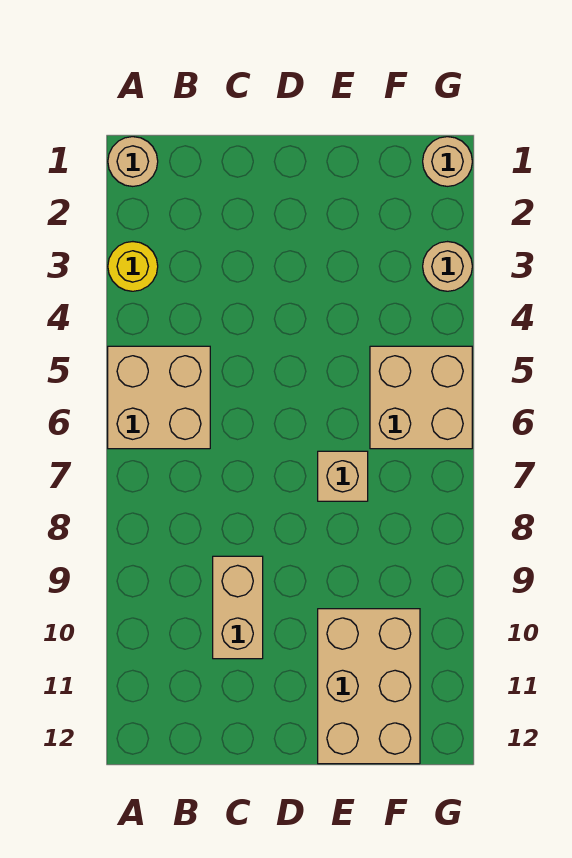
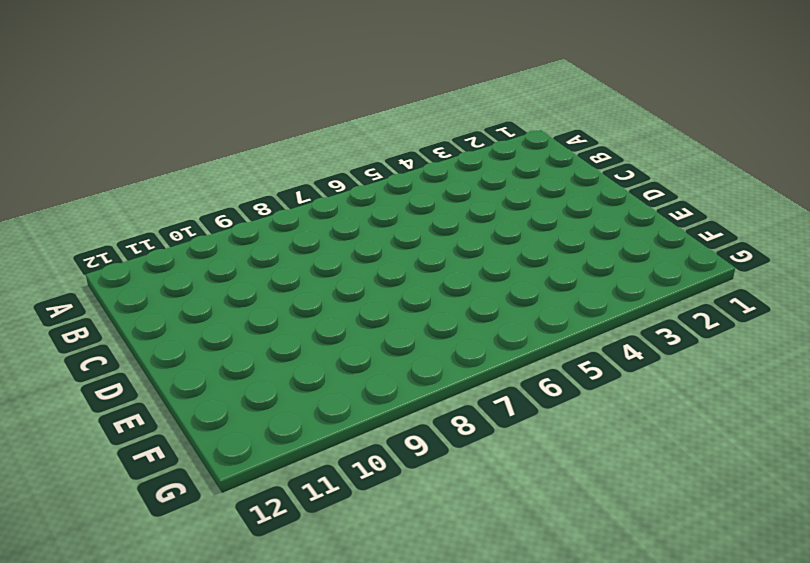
none -> tan 1x1 round brick [108,137,158,186]
none -> yellow 1x1 round brick [108,242,158,291]

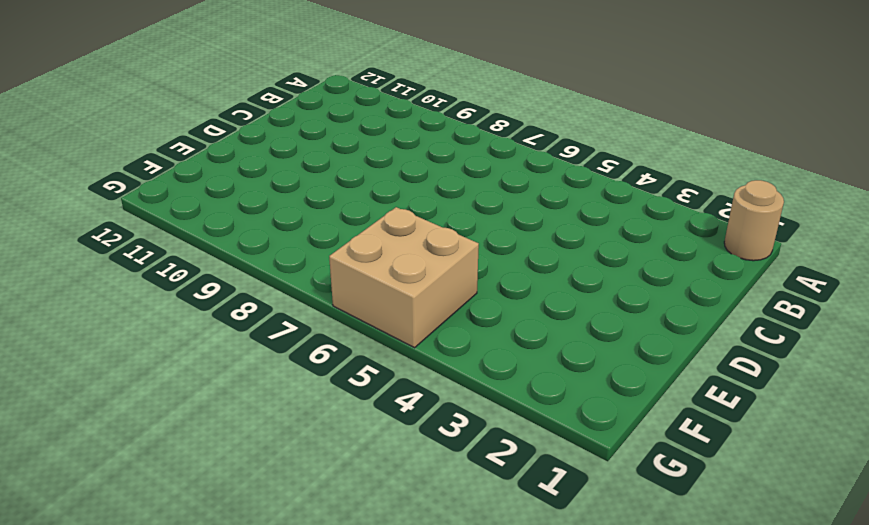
none -> yellow 1x1 round brick [108,242,158,291]
none -> tan 2x2 brick [108,346,210,449]

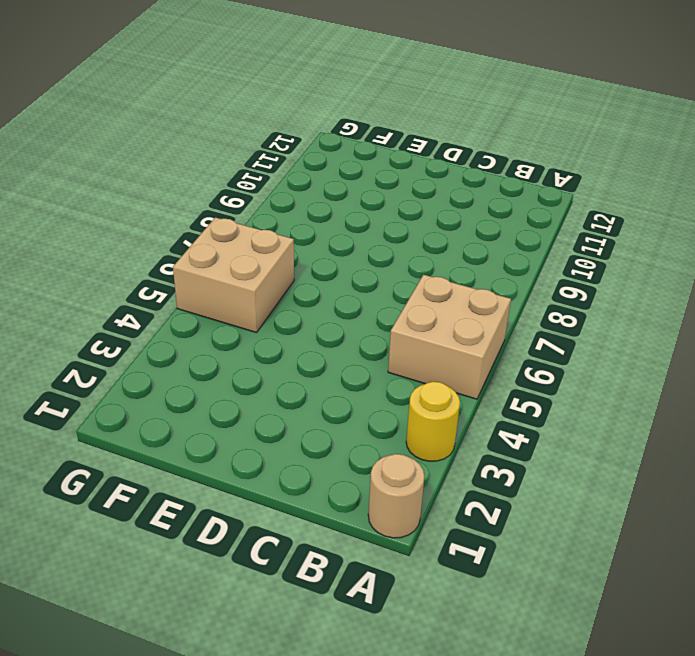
none -> tan 1x2 brick [213,556,263,659]
none -> tan 1x1 brick [318,451,368,501]

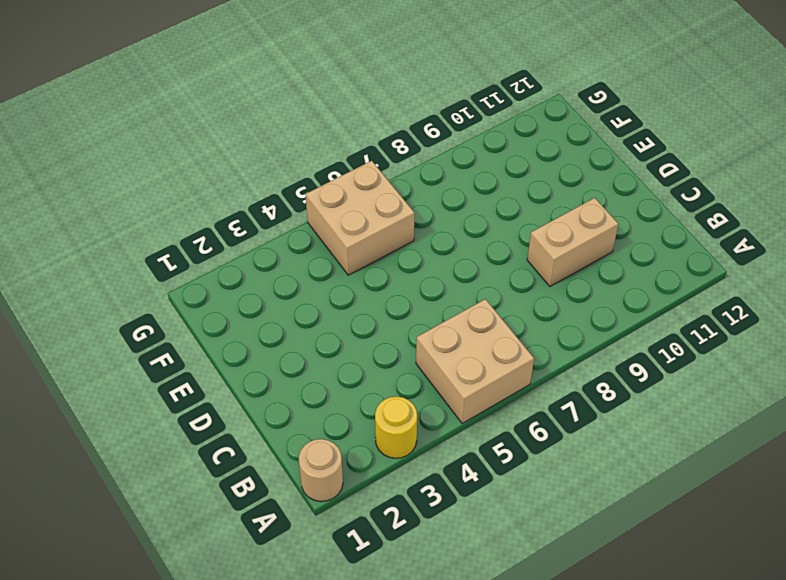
none -> tan 1x1 brick [318,451,368,501]
none -> tan 2x3 brick [318,609,420,764]

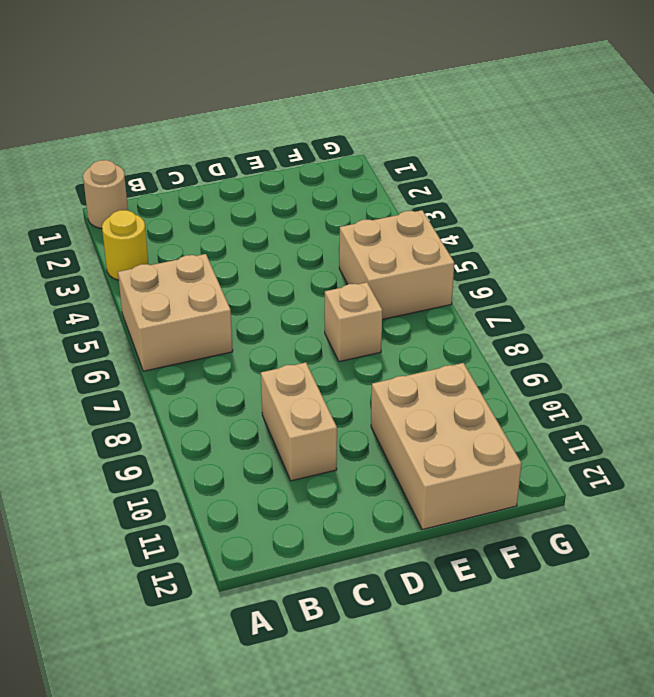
none -> tan 1x1 round brick [423,137,472,186]
none -> tan 1x1 round brick [423,242,472,291]

